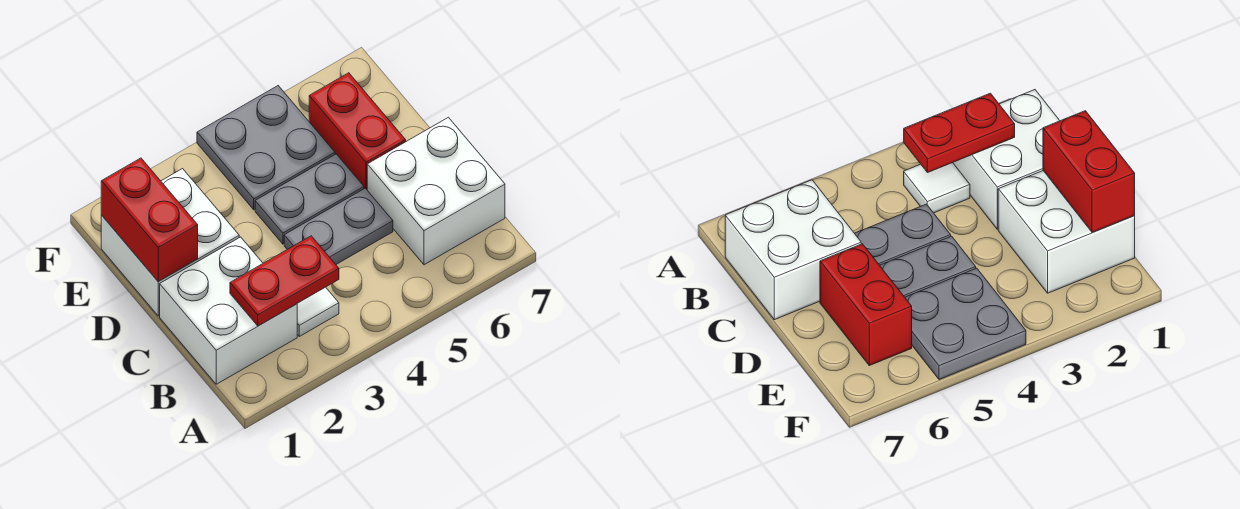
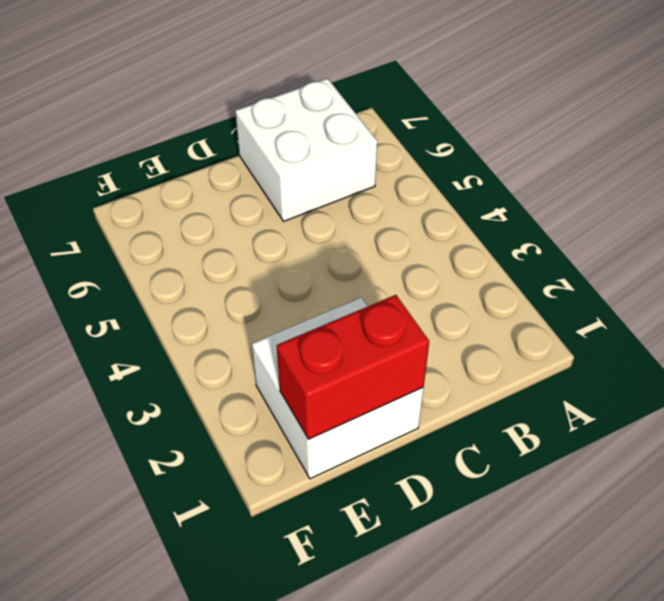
none -> white 2x2 brick [160,237,297,384]
none -> white 1x1 tile [297,287,339,336]

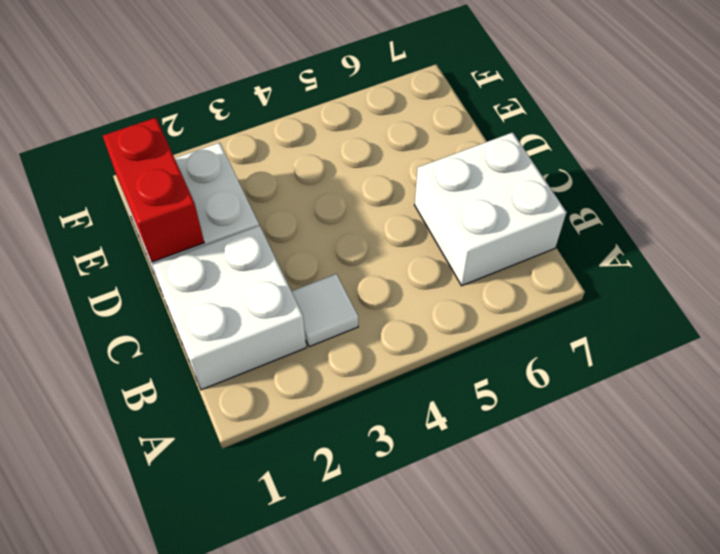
none -> grey 1x2 plate [284,188,393,264]
none -> grey 1x2 plate [255,154,364,244]

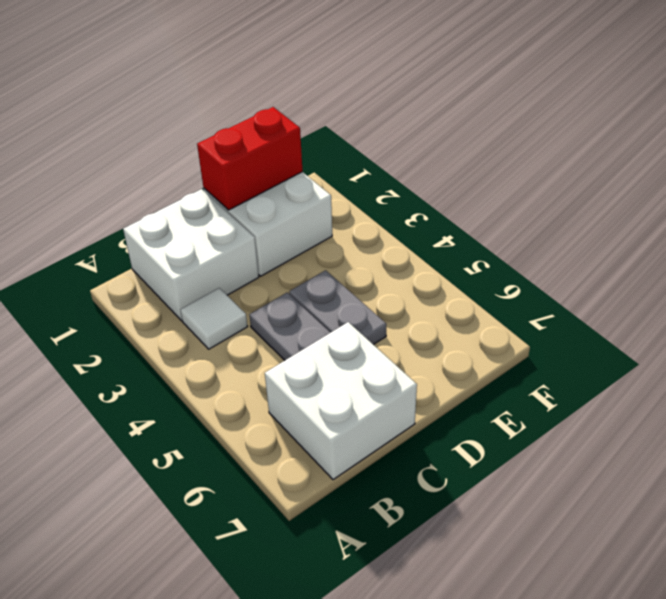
none -> red 1x2 brick [309,73,406,189]
none -> grey 2x2 plate [197,86,335,210]

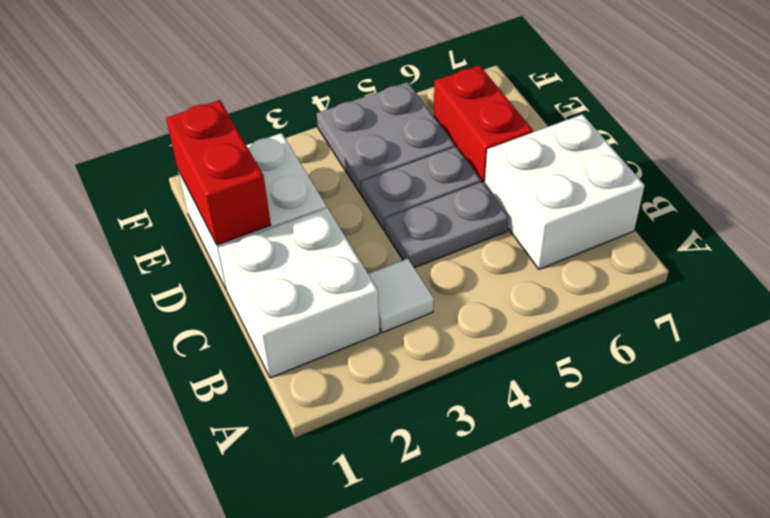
none -> red 1x2 plate [230,236,339,326]

